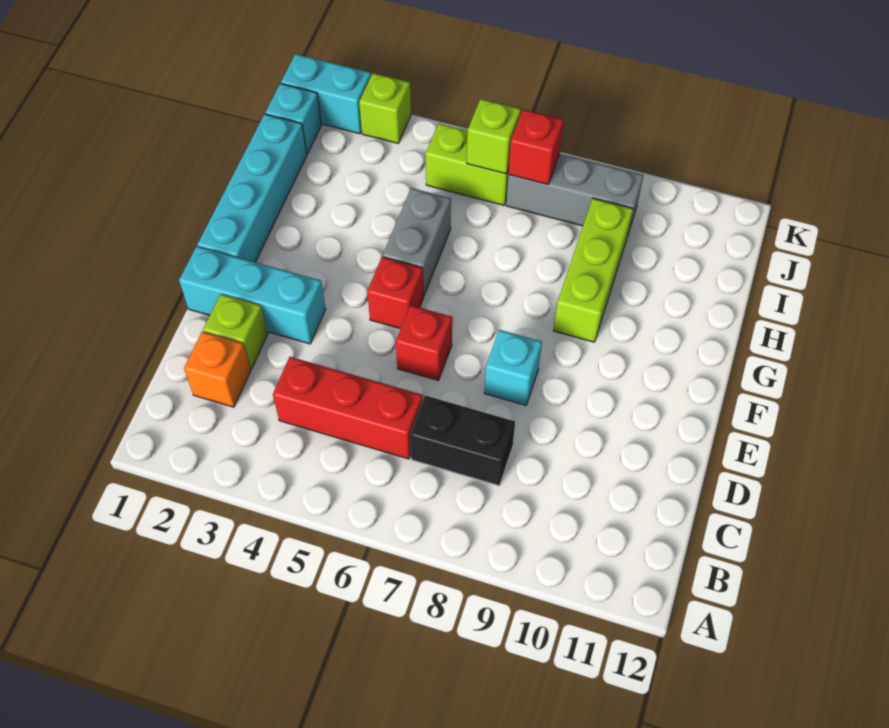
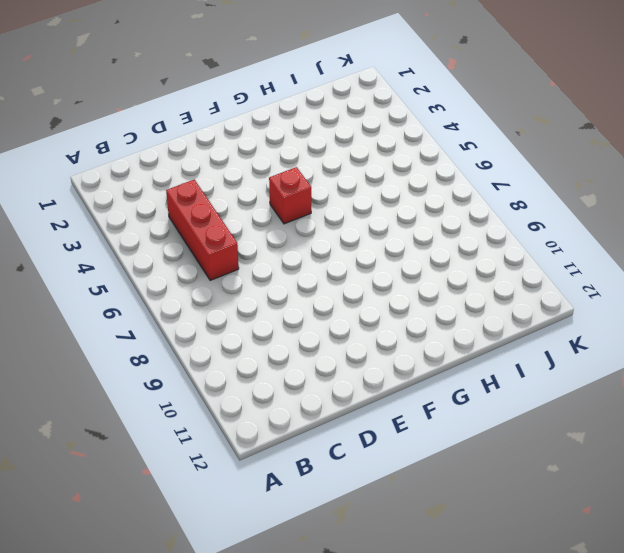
none -> orange 1x1 brick [184,332,251,407]
none -> black 1x2 brick [410,396,515,486]
none -> lime 1x1 brick [203,294,268,369]

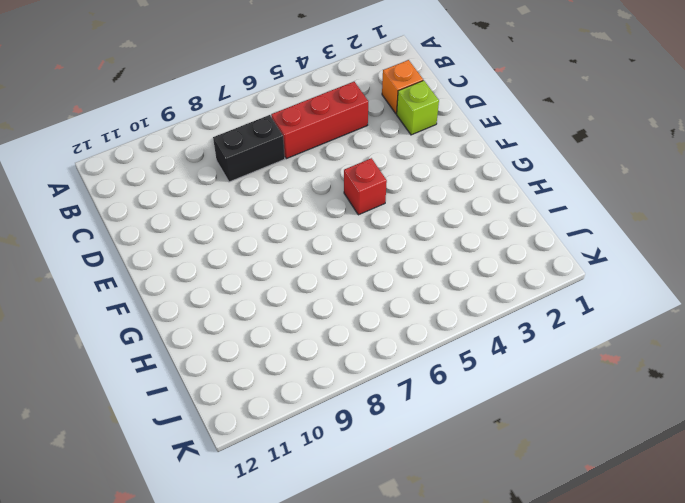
none -> cyan 1x3 brick [179,246,326,344]
none -> red 1x1 brick [396,305,452,380]
none -> cyan 1x1 brick [484,330,542,405]

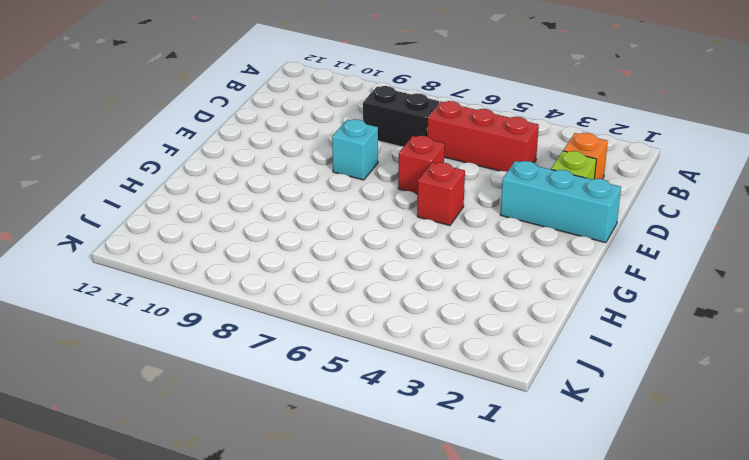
none -> cyan 1x4 brick [197,114,307,262]
none -> grey 1x2 brick [383,188,451,295]
none -> lime 1x3 brick [554,198,633,342]

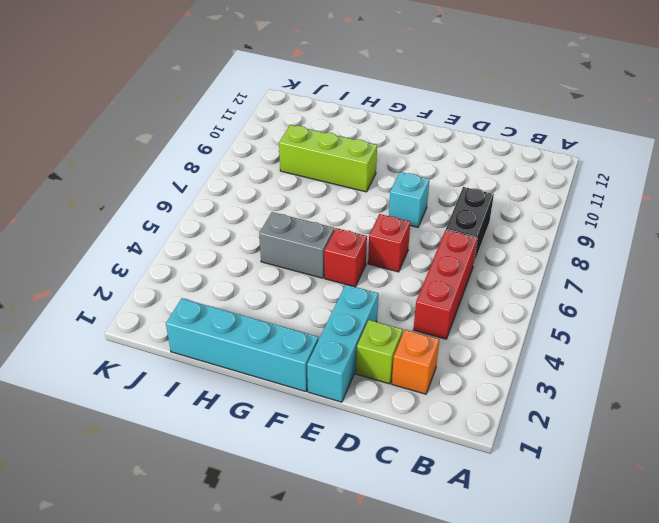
none -> cyan 1x1 brick [265,83,321,154]
none -> lime 1x2 brick [426,124,509,205]
none -> grey 1x3 brick [506,154,644,233]

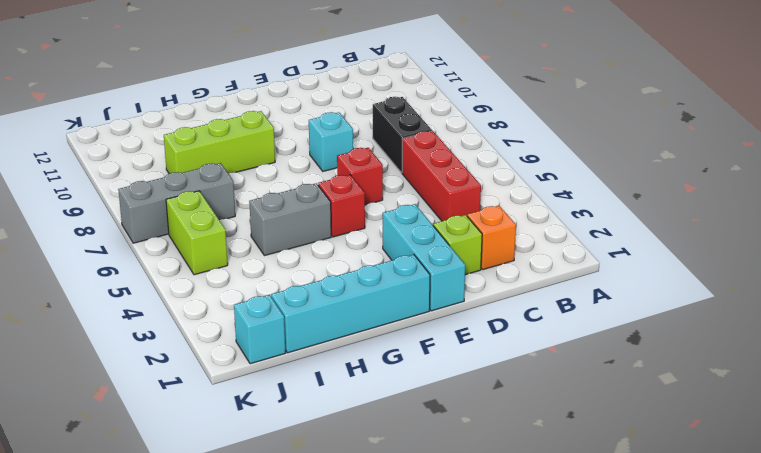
grey 1x3 brick [118,163,235,243] -> grey 1x3 brick turned to [506,154,644,233]
none -> cyan 1x2 brick [281,54,371,134]
none -> lime 1x1 brick [359,73,411,143]
none -> lime 1x1 brick [467,99,521,174]

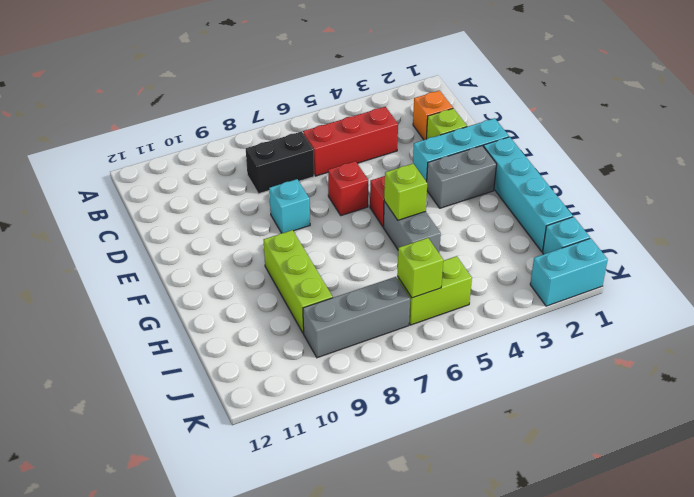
grey 1x2 brick [427,146,497,208] -> none
lime 1x1 brick [384,164,427,220] -> lime 1x1 brick moved to [359,73,411,143]
none -> red 1x1 brick [508,109,564,184]

